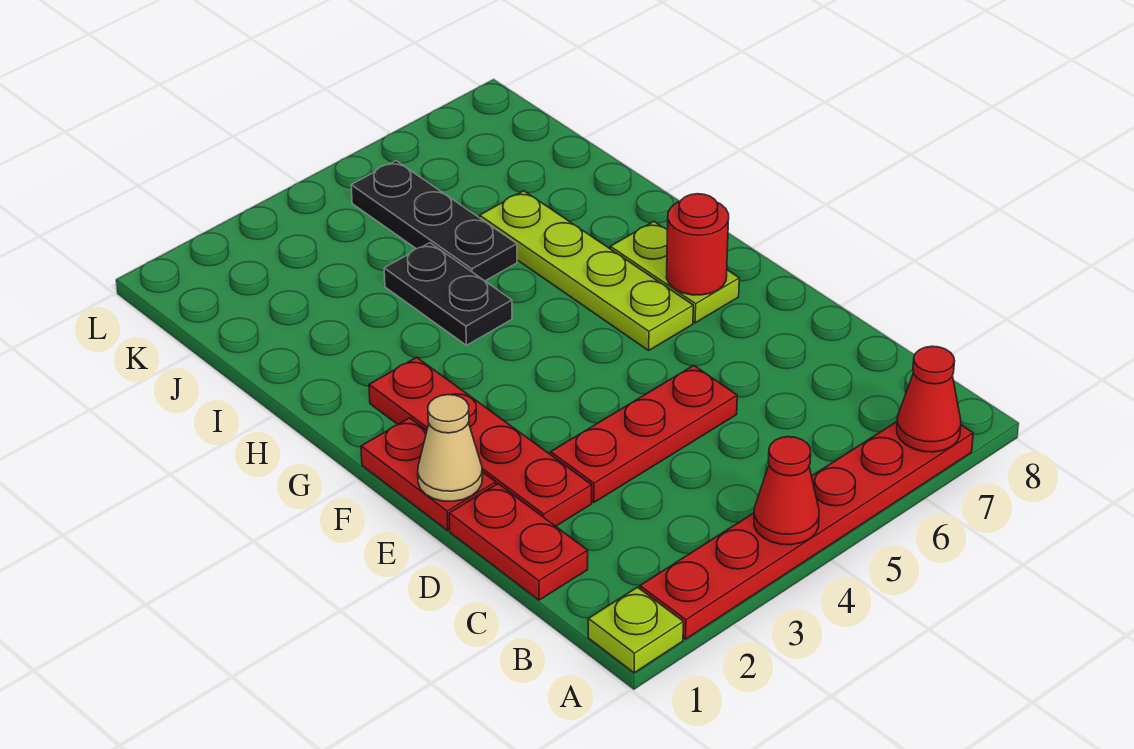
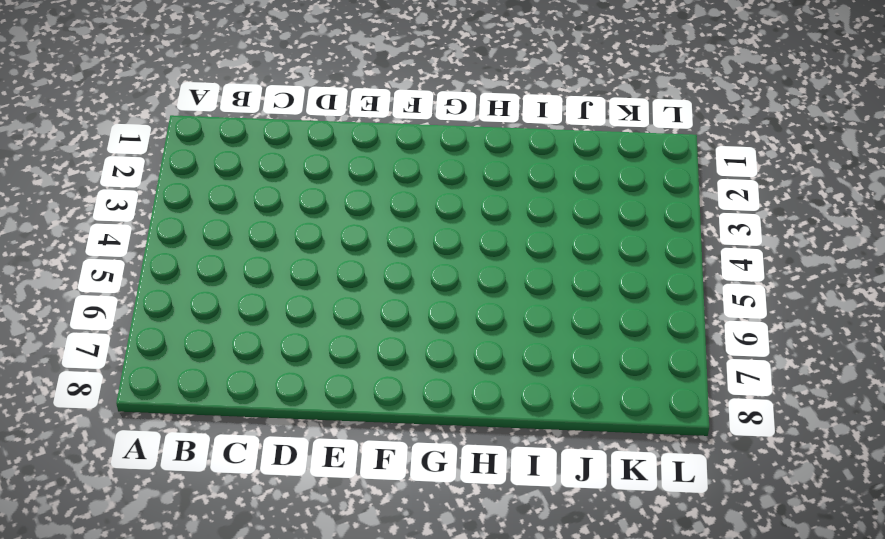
none -> lime 1x1 plate [588,587,683,673]
none -> red 1x6 plate [640,422,973,639]
none -> red 1x2 plate [449,484,588,600]

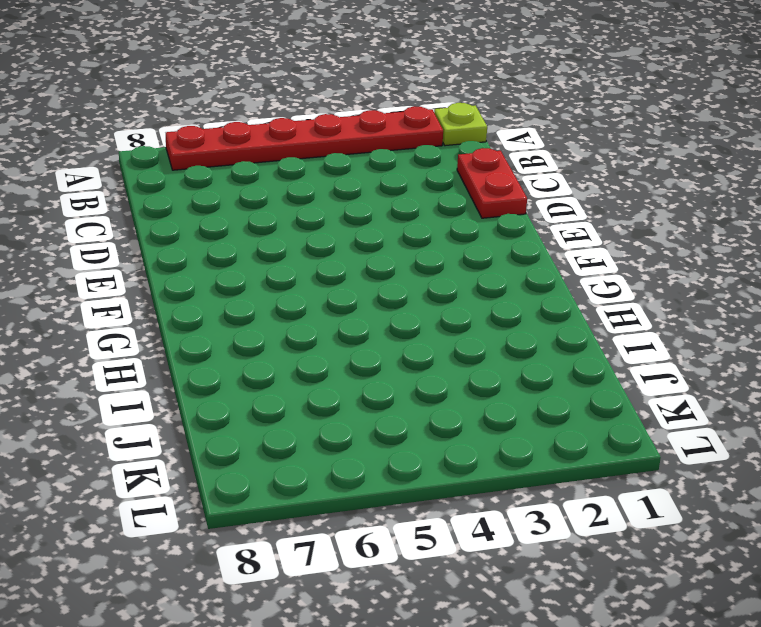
none -> red 1x4 plate [369,357,592,526]
none -> red 1x3 plate [551,365,737,502]
none -> red 1x2 plate [361,418,496,530]

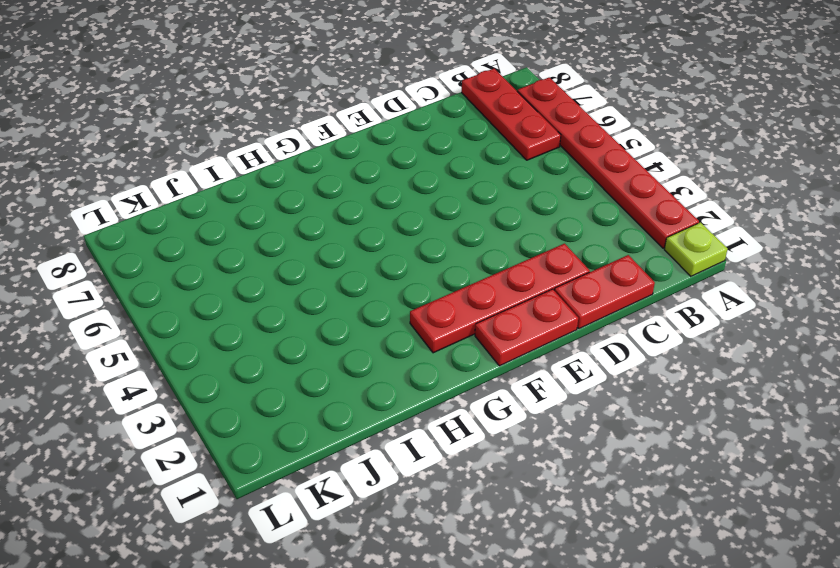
red 1x3 plate [462,69,561,160] -> red 1x3 plate moved to [551,365,737,502]
none -> lime 1x4 plate [480,191,693,350]
none -> lime 1x2 plate [610,222,739,323]
none -> black 1x2 plate [384,243,512,345]

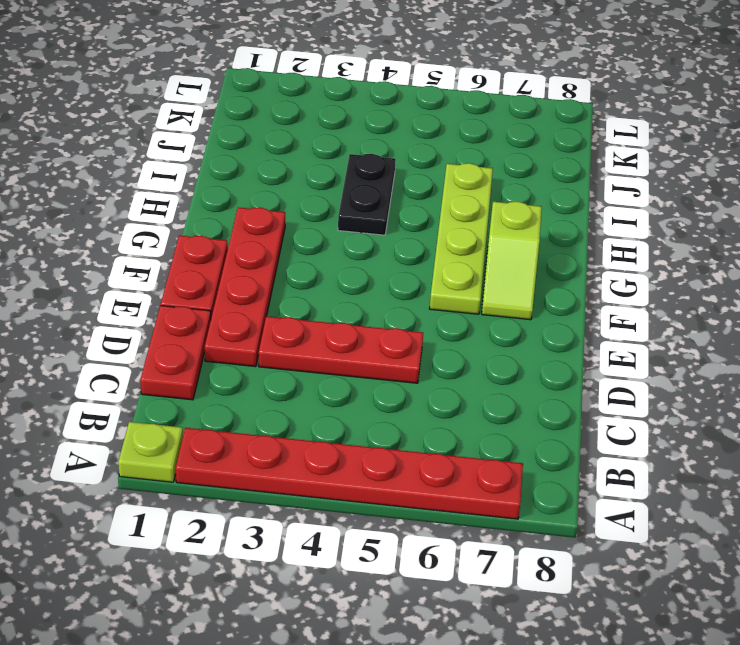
lime 1x2 slope [482,201,542,320] -> lime 1x2 plate [610,222,739,323]
none -> black 1x3 plate [351,161,517,281]
none -> red 1x1 cone [754,437,819,545]
none -> red 1x1 cone [897,346,961,452]

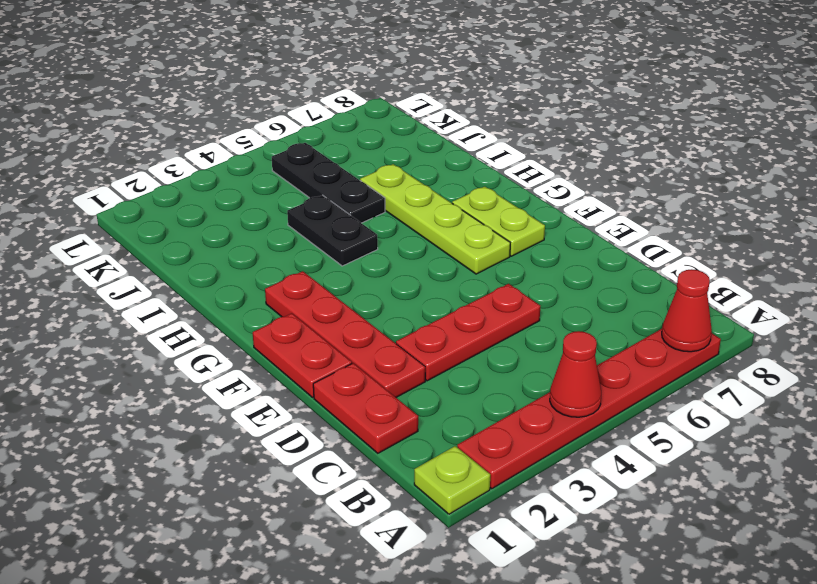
none -> tan 1x1 cone [418,395,482,501]
none -> red 1x1 round brick [666,194,729,295]

